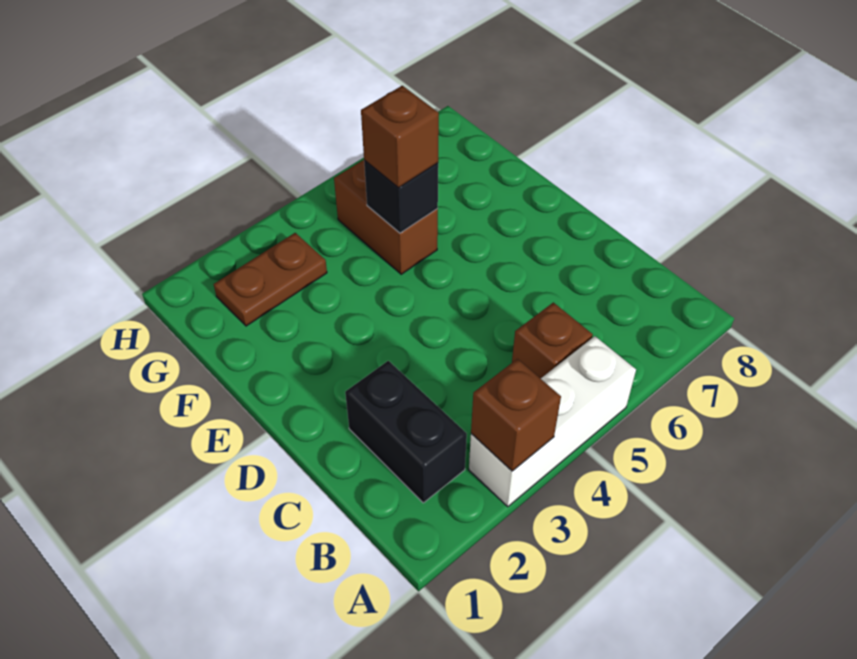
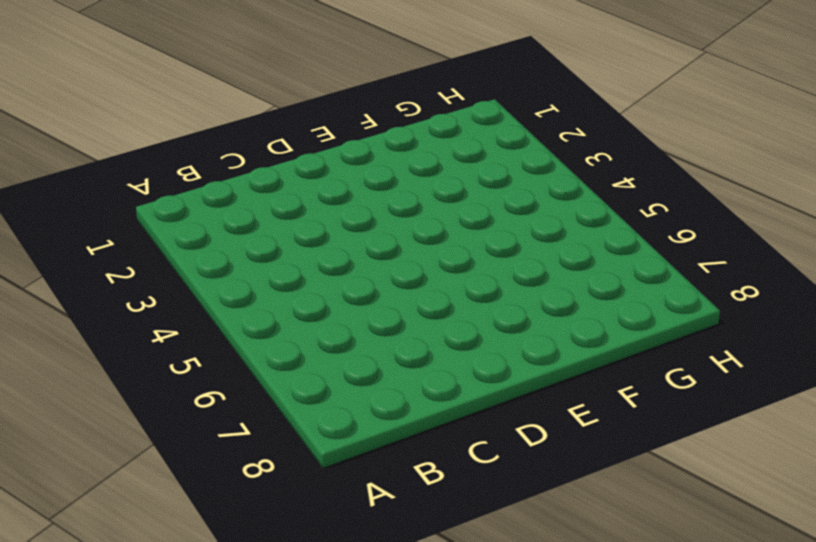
none -> white 1x3 brick [469,336,636,507]
none -> black 1x2 brick [345,361,467,503]

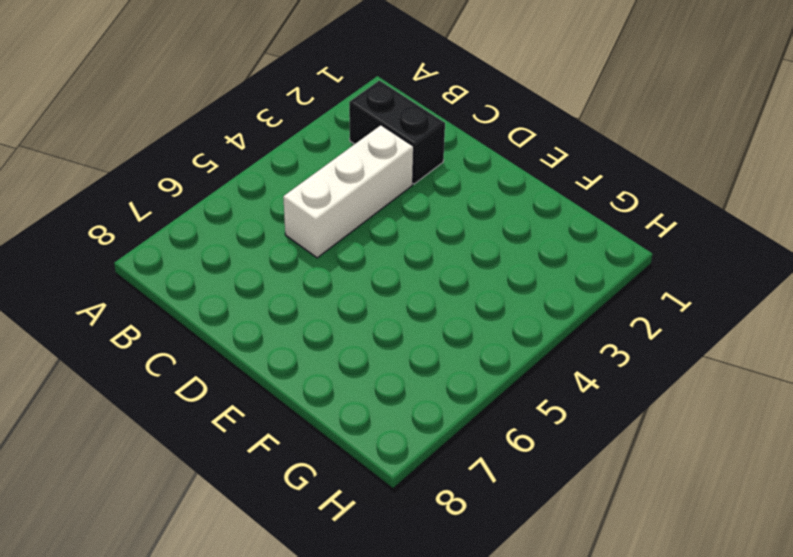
white 1x3 brick [283,125,414,258] -> white 1x3 brick moved to [469,336,636,507]
none -> brown 1x1 brick [512,302,593,379]
none -> brown 1x2 brick [334,160,438,274]

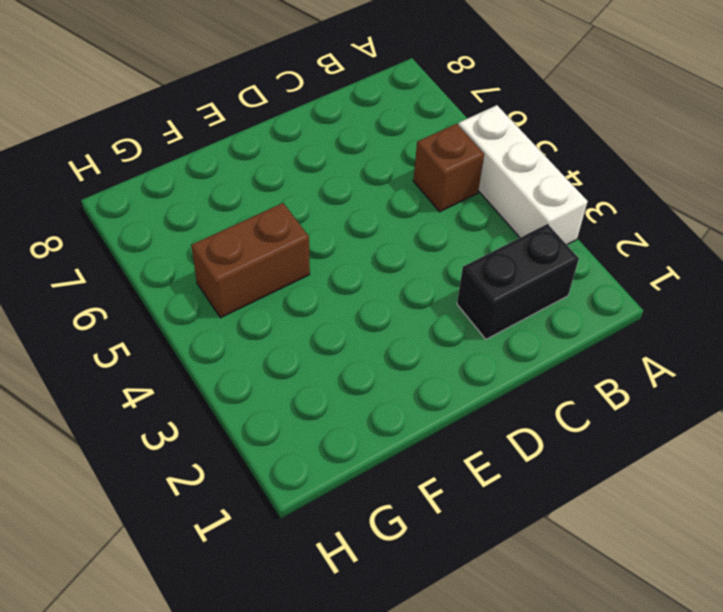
none -> brown 1x2 plate [214,233,327,326]
none -> brown 1x1 brick [471,359,561,471]

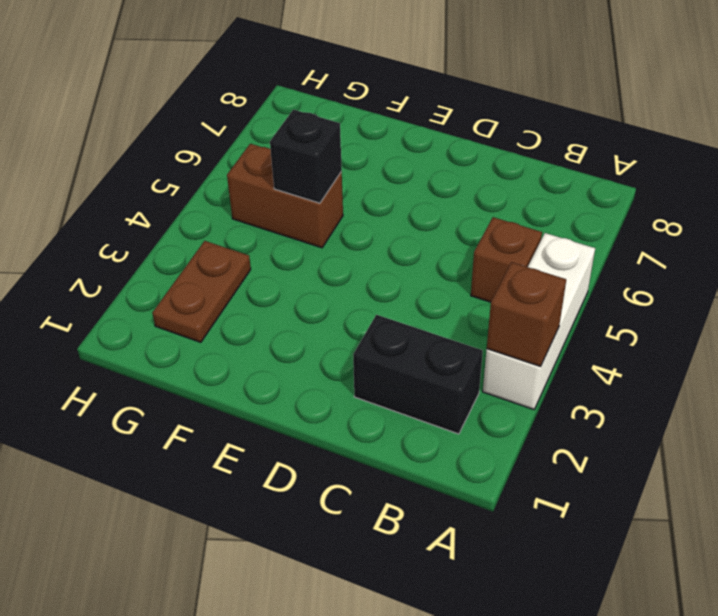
none -> brown 1x1 brick [361,86,439,188]

